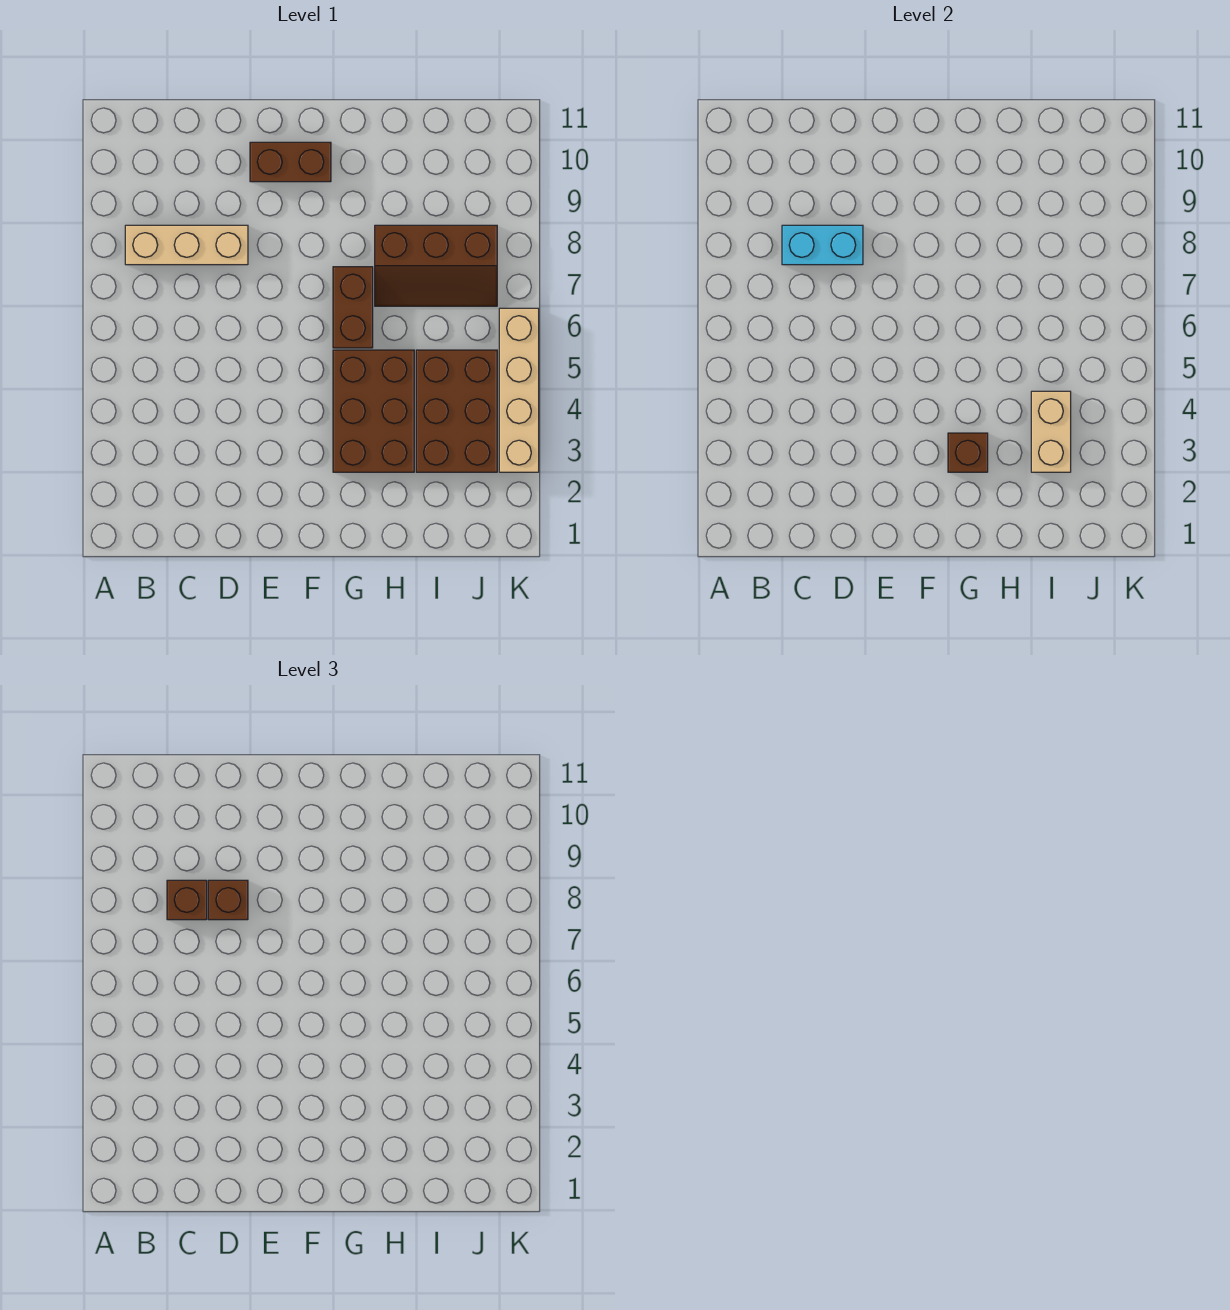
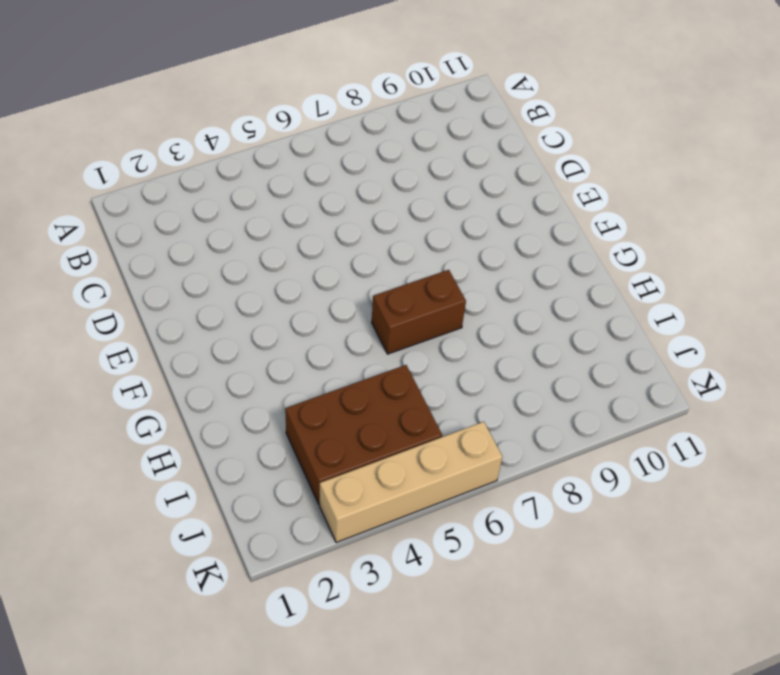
none -> tan 1x3 brick [125,225,248,265]
none -> brown 1x2 brick [250,142,331,182]
none -> brown 2x3 brick [333,350,414,472]

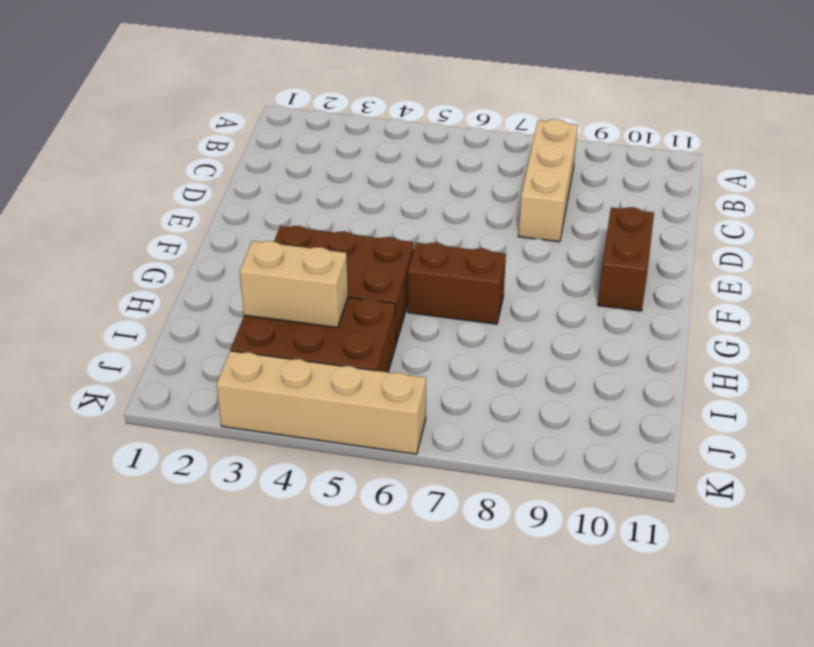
none -> brown 2x3 slope [375,225,497,306]
none -> cyan 1x2 brick [782,225,863,265]
none -> brown 1x1 brick [948,433,988,472]

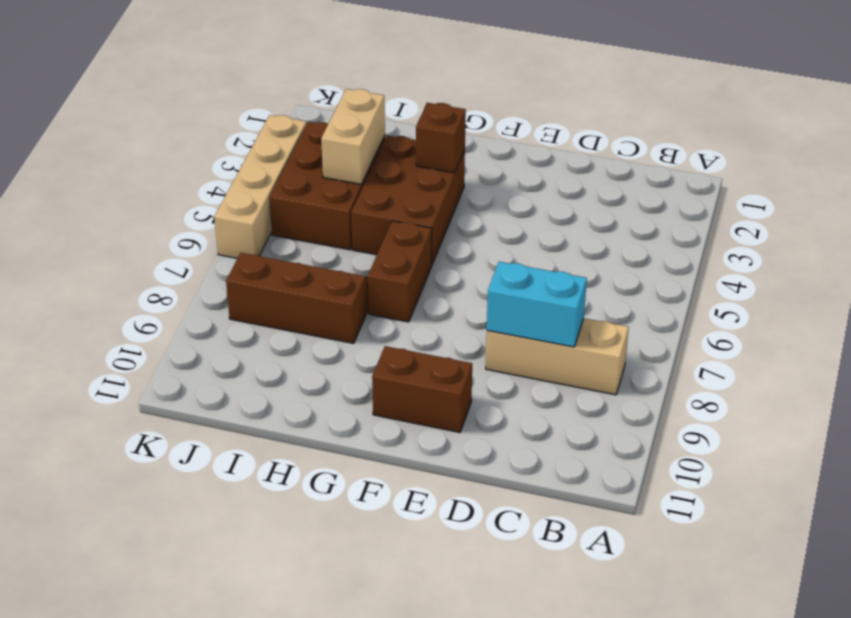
none -> brown 1x1 brick [167,880,207,920]
none -> brown 1x1 brick [208,880,248,920]

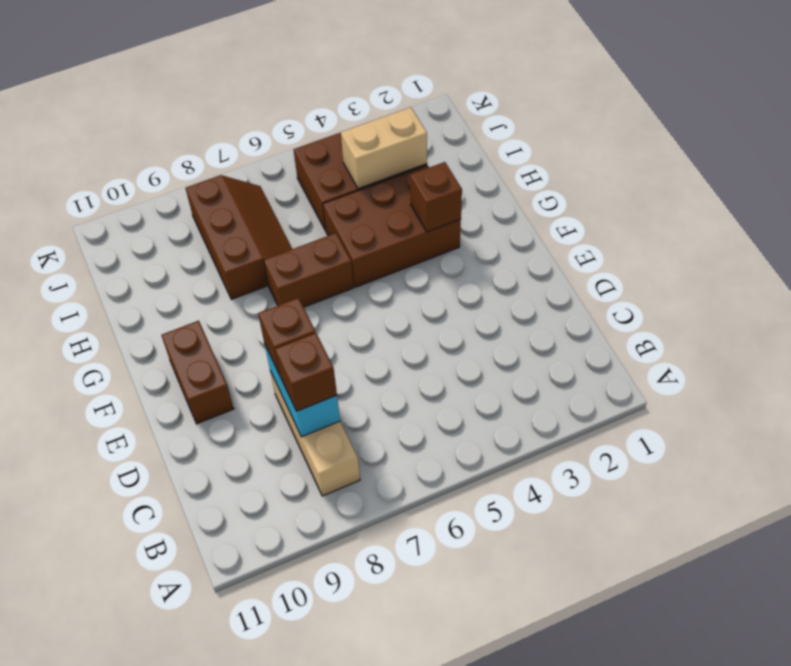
none -> tan 1x4 brick [499,308,539,472]

